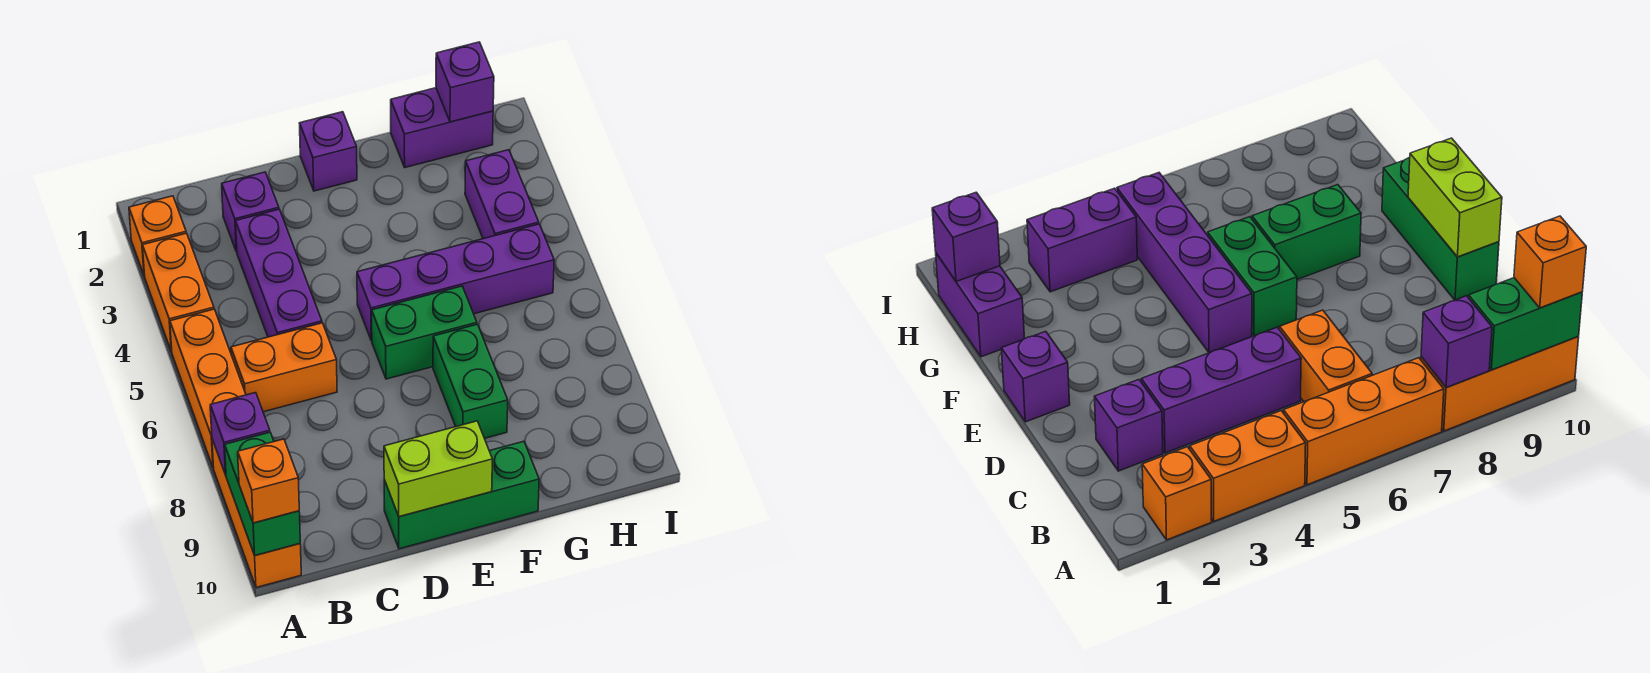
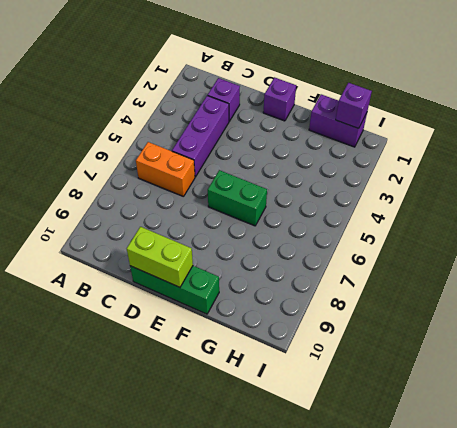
none -> orange 1x1 brick [129,196,186,276]
none -> orange 1x2 brick [143,233,214,351]
none -> orange 1x3 brick [170,309,246,468]

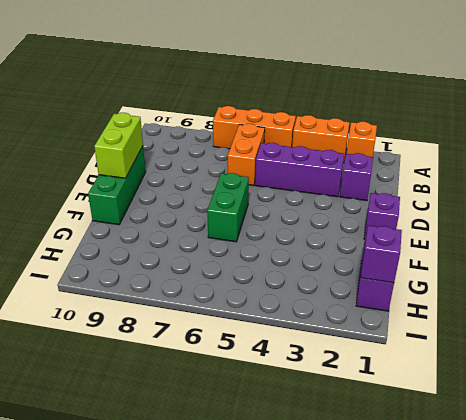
none -> orange 1x3 brick [212,439,301,588]
none -> purple 1x4 brick [357,224,554,341]
none -> green 1x2 brick [433,324,508,438]

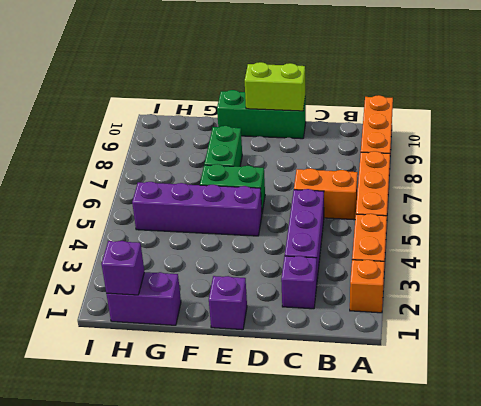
none -> purple 1x2 brick [465,150,539,239]
none -> purple 1x1 brick [210,393,270,475]
none -> green 1x2 brick [225,432,300,556]

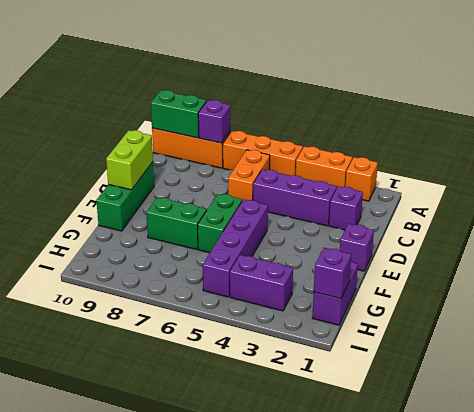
none -> orange 1x1 brick [238,439,299,523]

